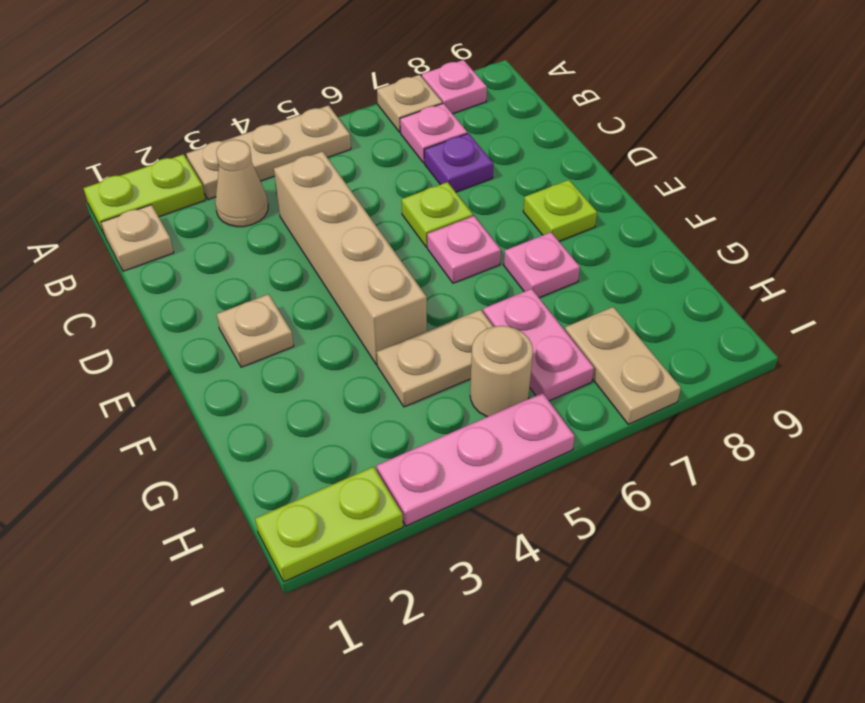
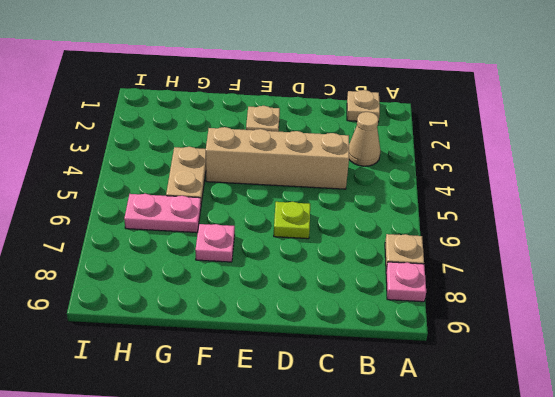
none -> lime 1x2 plate [83,154,205,235]
none -> tan 1x3 plate [186,105,351,199]
none -> pink 1x1 plate [400,103,467,163]

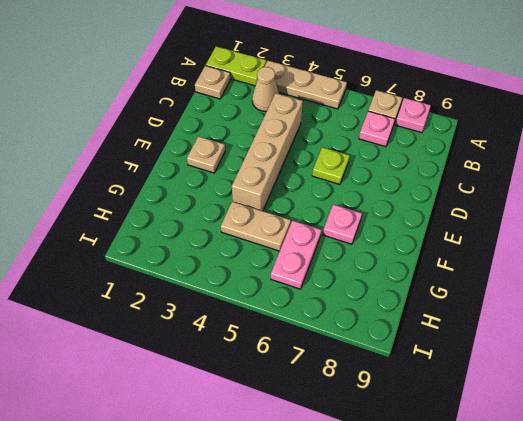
none -> purple 1x1 plate [424,133,493,192]
none -> pink 1x1 plate [427,216,501,283]
none -> lime 1x1 plate [523,180,597,241]

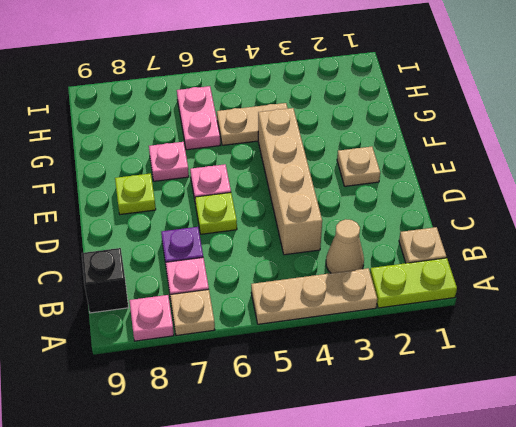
black 1x1 brick [82,248,128,313] -> none
none -> tan 1x1 round brick [470,326,533,417]
none -> tan 1x2 plate [565,307,681,424]
none -> lime 1x2 plate [255,467,403,582]

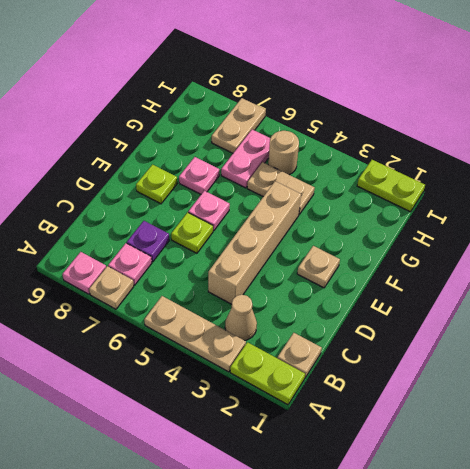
none -> pink 1x3 plate [377,393,575,526]

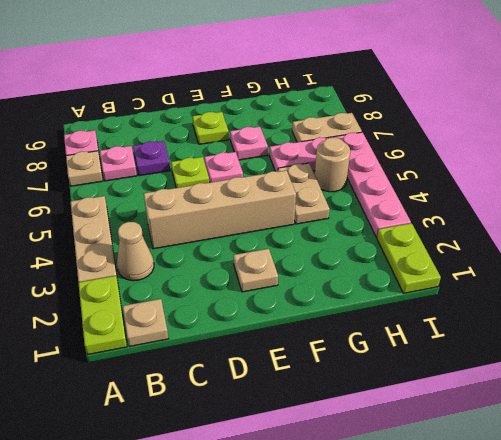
pink 1x4 plate [333,132,411,238] -> pink 1x3 plate [377,393,575,526]

